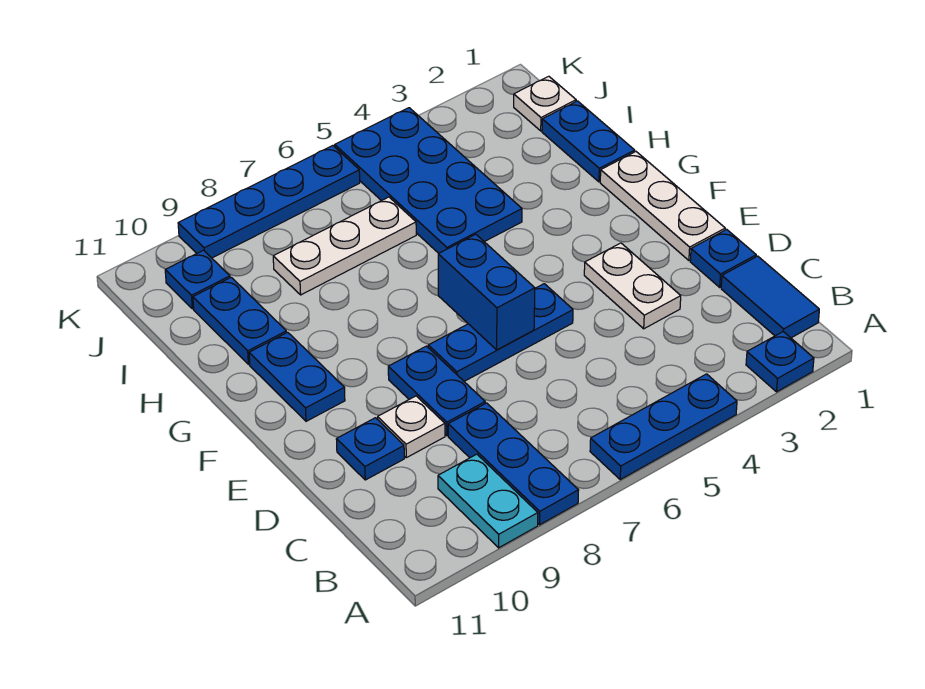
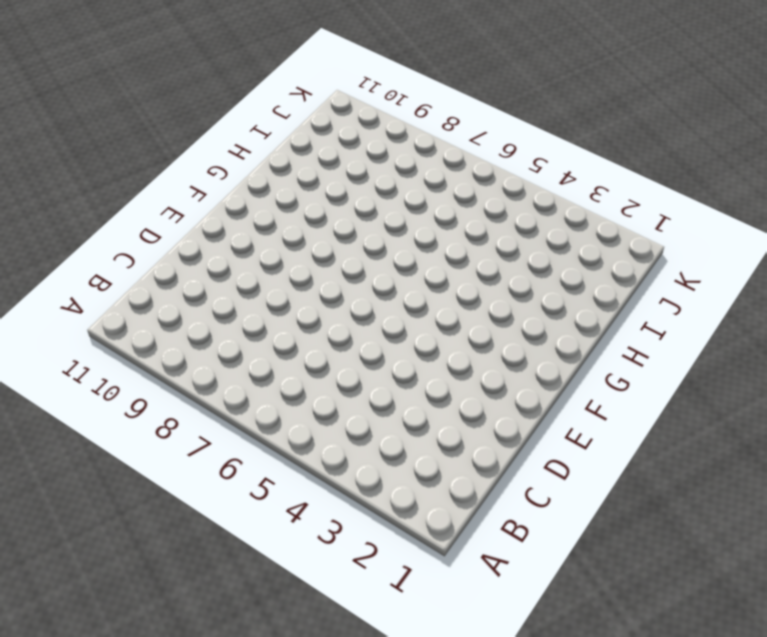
none -> blue 1x1 plate [746,332,814,392]
none -> blue 1x3 plate [590,374,737,479]
none -> blue 1x3 plate [448,403,579,525]

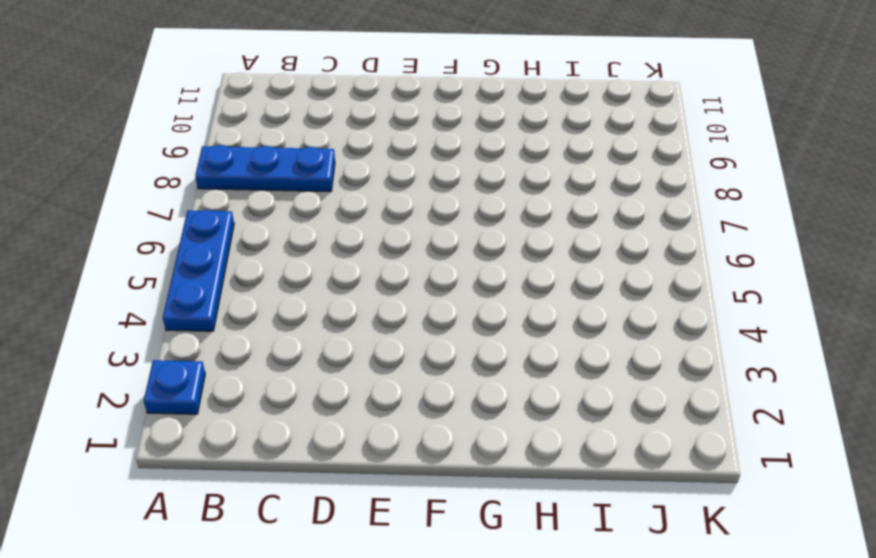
none -> cyan 1x2 plate [438,454,538,548]
none -> blue 1x2 tile [721,256,819,338]
none -> blue 1x1 plate [690,229,756,287]

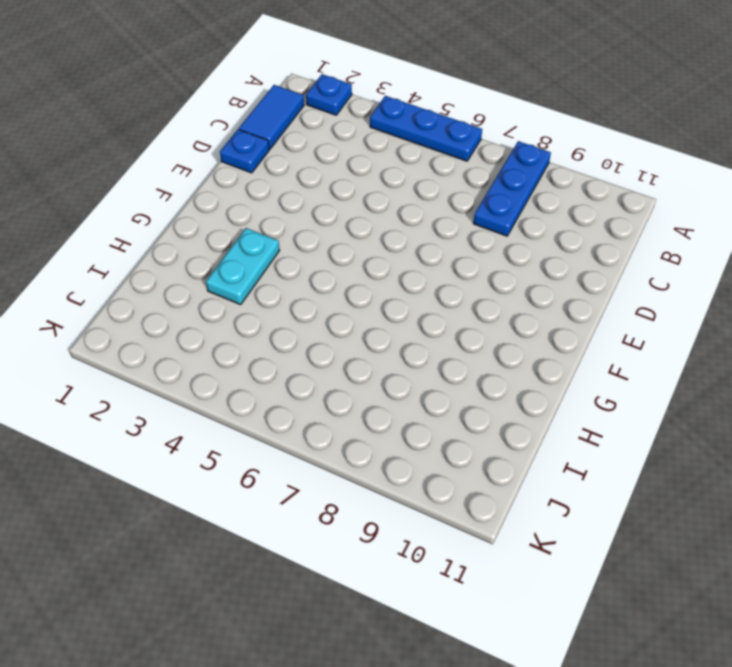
cyan 1x2 plate [206,228,280,305] -> cyan 1x2 plate moved to [438,454,538,548]
none -> white 1x2 plate [584,243,681,329]
none -> blue 1x2 plate [388,346,485,436]
none -> white 1x1 plate [378,396,445,458]

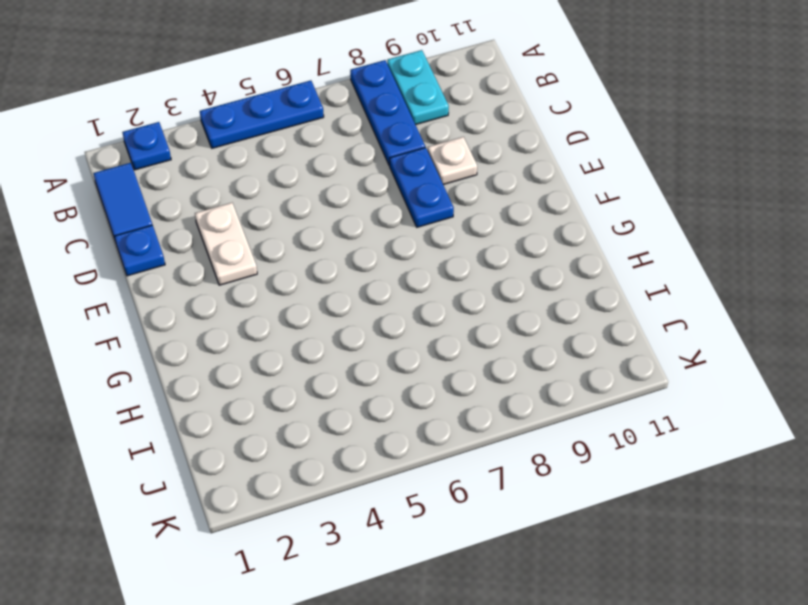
none -> blue 1x1 plate [336,418,404,480]
none -> white 1x3 plate [600,152,725,260]
none -> blue 1x3 plate [428,284,573,381]

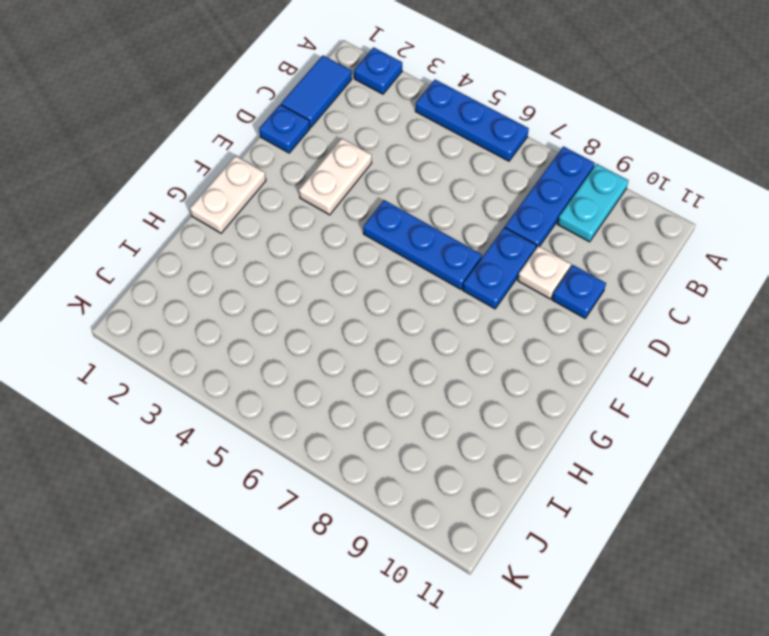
white 1x2 plate [190,156,266,233] -> white 1x3 plate [600,152,725,260]
none -> blue 1x2 plate [249,332,345,421]
none -> blue 1x2 plate [542,101,635,182]
none -> blue 2x4 plate [335,108,522,253]

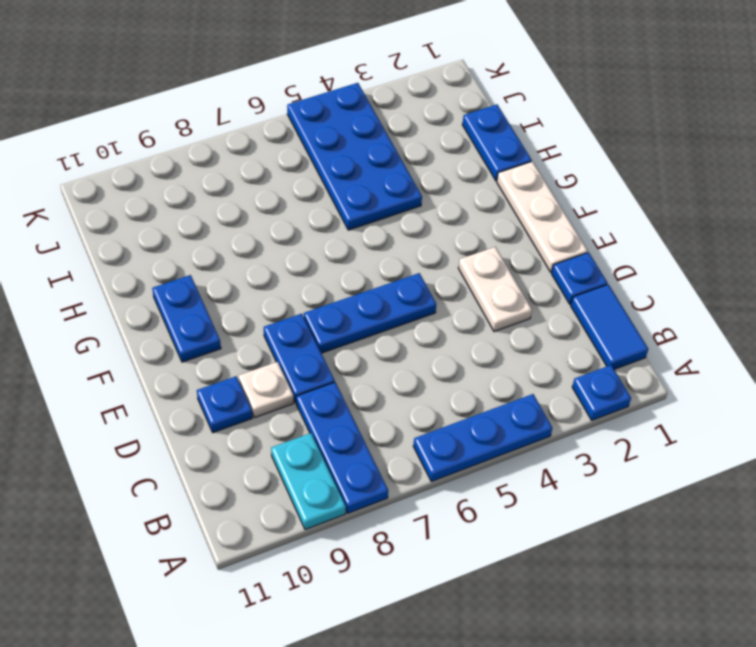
none -> blue 1x2 plate [193,277,287,364]
none -> white 1x3 plate [273,197,416,295]
none -> white 1x1 plate [514,76,576,131]

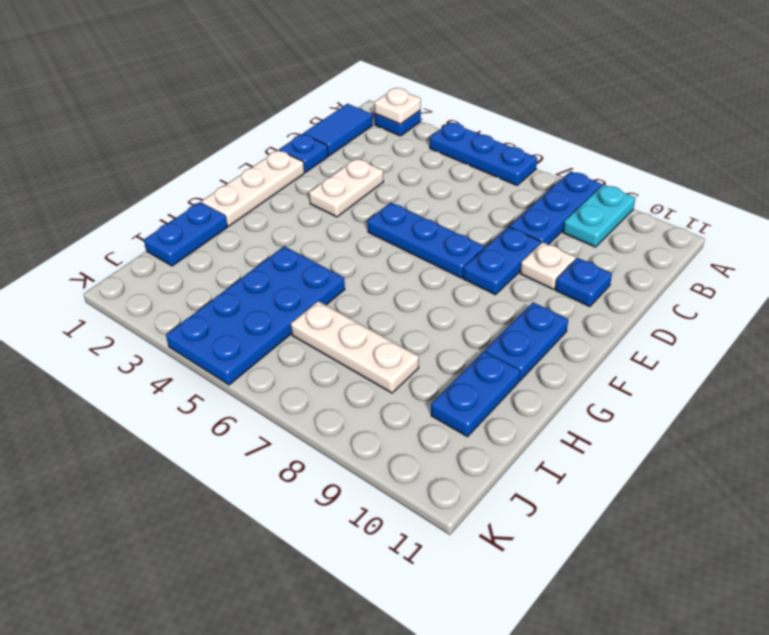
white 1x1 plate [374,88,421,124] -> white 1x1 plate moved to [514,76,576,131]
none -> blue 1x1 plate [165,250,230,309]
none -> blue 1x4 plate [178,146,360,258]
none -> blue 1x2 brick [438,234,535,350]

